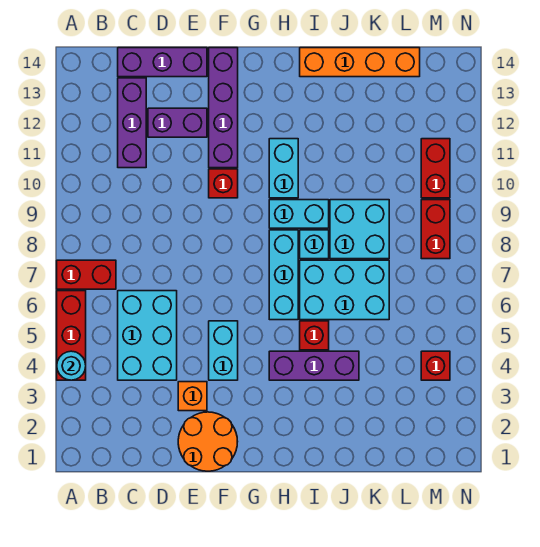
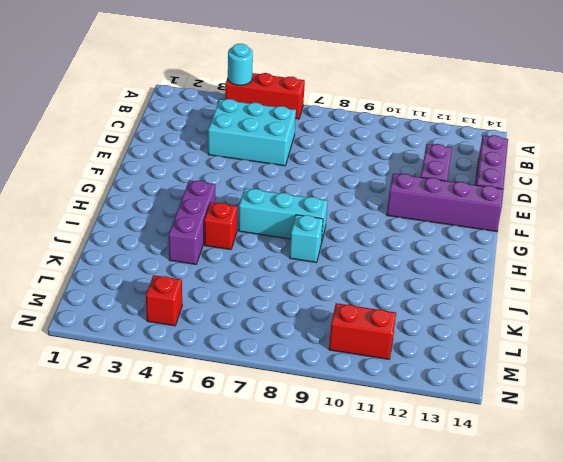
none -> red 1x2 brick [57,260,116,289]
none -> purple 1x3 brick [118,78,146,168]
none -> orange 2x2 round brick [178,412,238,471]

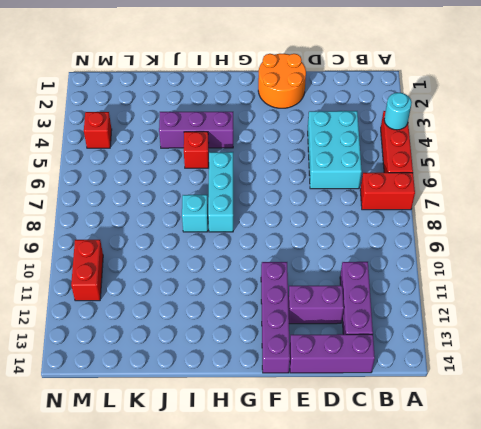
none -> orange 1x1 brick [178,382,207,411]
none -> cyan 1x2 brick [209,321,238,380]
none -> red 1x1 brick [209,169,238,198]

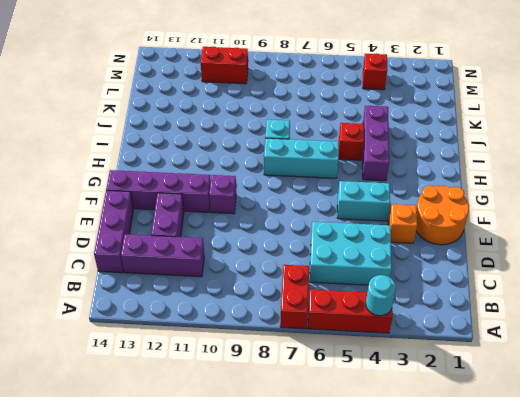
purple 1x1 brick [209,175,236,214] -> red 1x1 brick [209,169,238,198]
none -> cyan 1x2 brick [269,200,329,228]
none -> cyan 1x2 brick [269,139,298,198]
none -> cyan 2x3 brick [300,260,389,320]

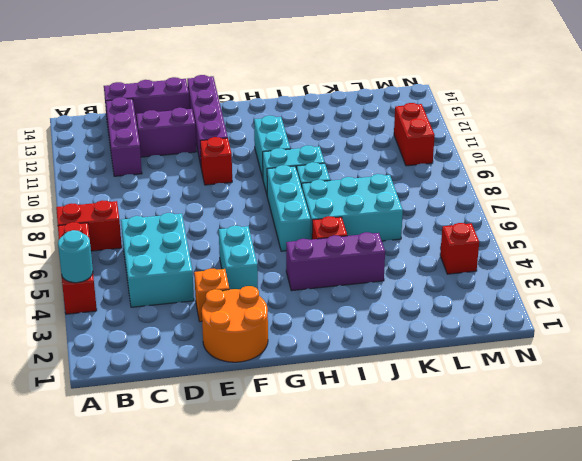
none -> orange 1x4 brick [300,48,420,77]
none -> cyan 2x2 brick [330,200,389,259]
none -> red 1x2 brick [421,200,450,259]

